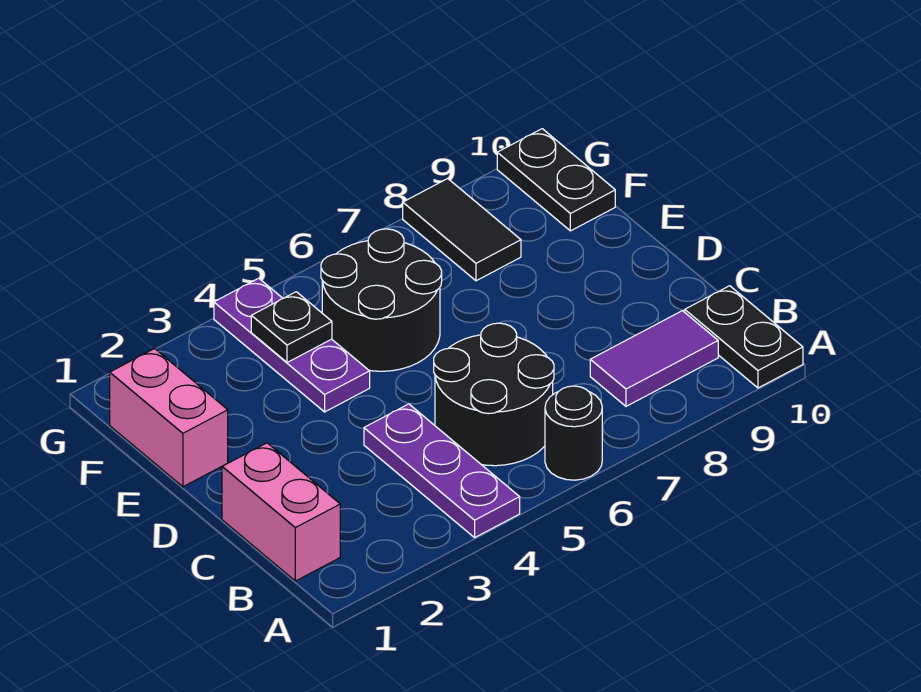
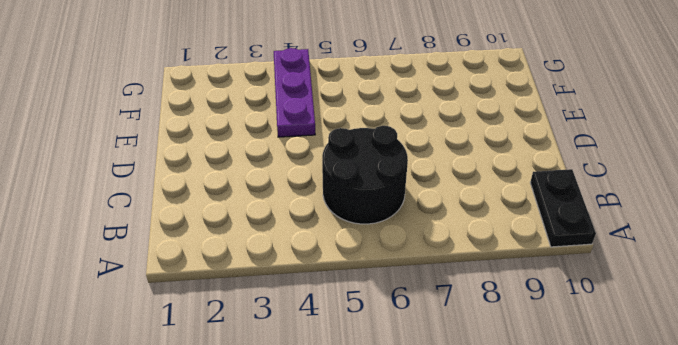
none -> purple 1x3 plate [364,404,520,538]
none -> black 1x1 round brick [545,386,602,480]
none -> pink 1x2 brick [222,443,340,581]

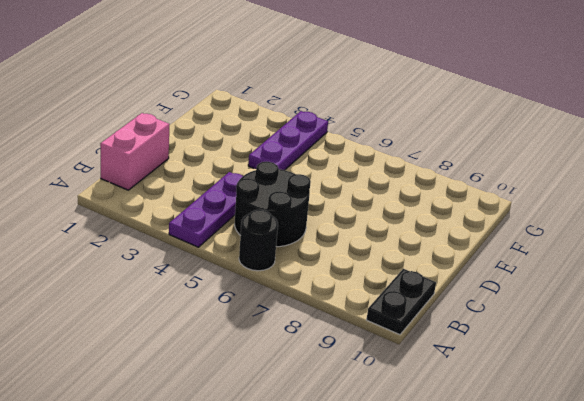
none -> purple 1x2 tile [590,311,718,406]
none -> pink 1x2 brick [110,349,228,487]
none -> black 2x2 round brick [321,229,442,371]

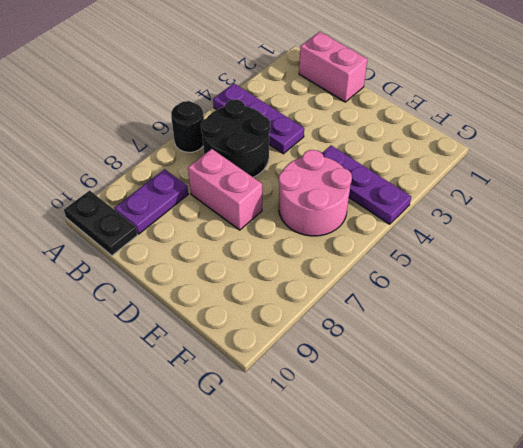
purple 1x2 plate [114,169,188,234] -> purple 1x2 tile [590,311,718,406]
pink 1x2 brick [188,149,262,230] -> pink 1x2 brick moved to [110,349,228,487]
pink 2x2 round brick [279,150,352,236] -> black 2x2 round brick [321,229,442,371]
none -> black 1x2 tile [403,179,521,281]
none -> black 1x2 plate [497,129,615,231]
none -> black 1x1 plate [251,292,332,363]

